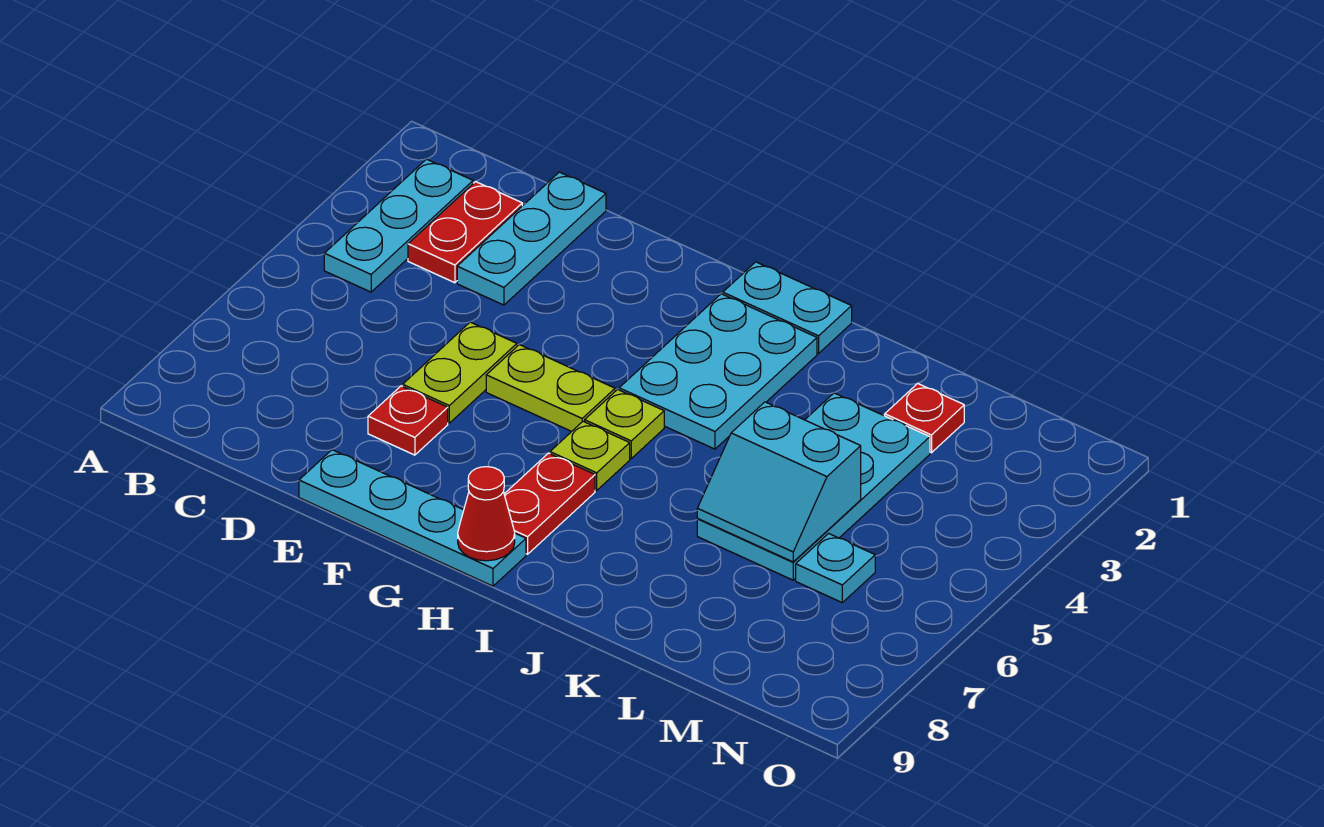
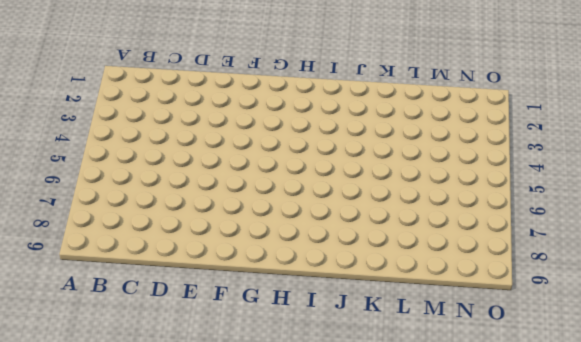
none -> cyan 1x3 plate [324,159,473,292]
none -> red 1x2 plate [408,182,522,283]
none -> cyan 1x3 plate [457,172,606,305]

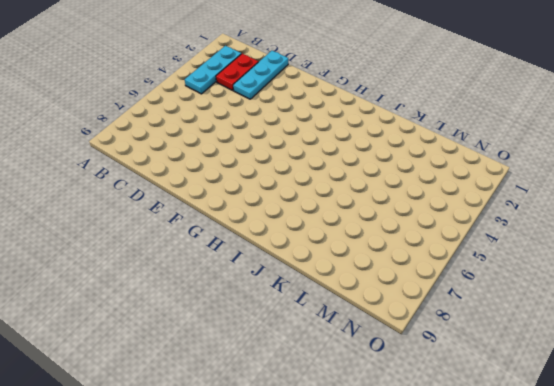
none -> lime 1x2 plate [403,322,517,423]
none -> red 1x1 plate [368,386,448,455]
none -> cyan 1x4 plate [299,450,526,586]

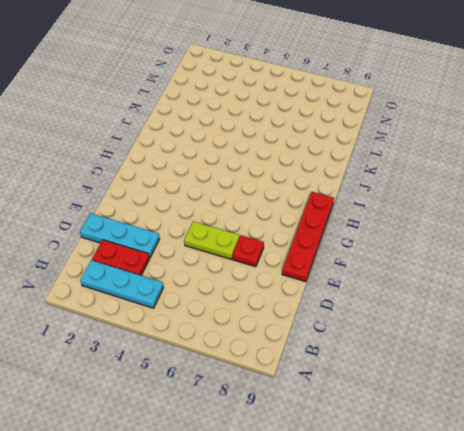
red 1x4 plate [282,192,334,282] -> cyan 1x4 plate [299,450,526,586]
none -> lime 1x2 plate [486,345,615,431]
none -> cyan 1x2 plate [723,262,852,353]
none -> cyan 2x3 plate [619,294,817,449]

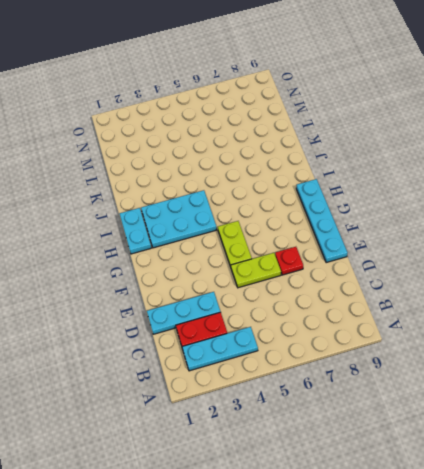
none -> lime 1x1 plate [585,390,664,458]
none -> lime 1x1 plate [550,421,630,490]
none -> red 1x2 plate [504,453,595,554]

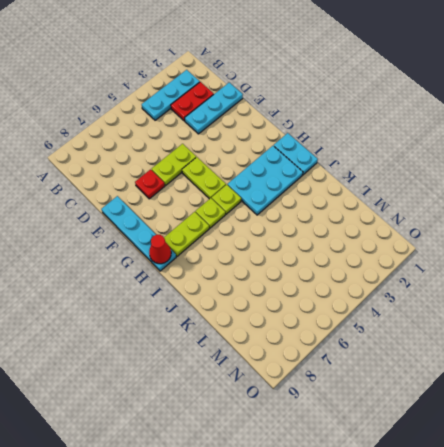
lime 1x2 plate [164,212,209,256] -> red 1x2 plate [504,453,595,554]
none -> cyan 2x4 plate [697,393,930,580]
none -> red 1x1 plate [885,384,964,453]
none -> cyan 1x1 plate [796,534,875,602]

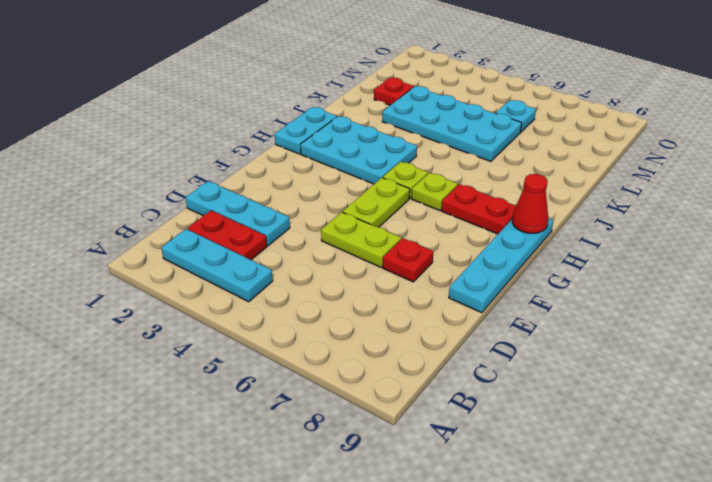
none -> cyan 2x2 slope [697,402,861,562]

